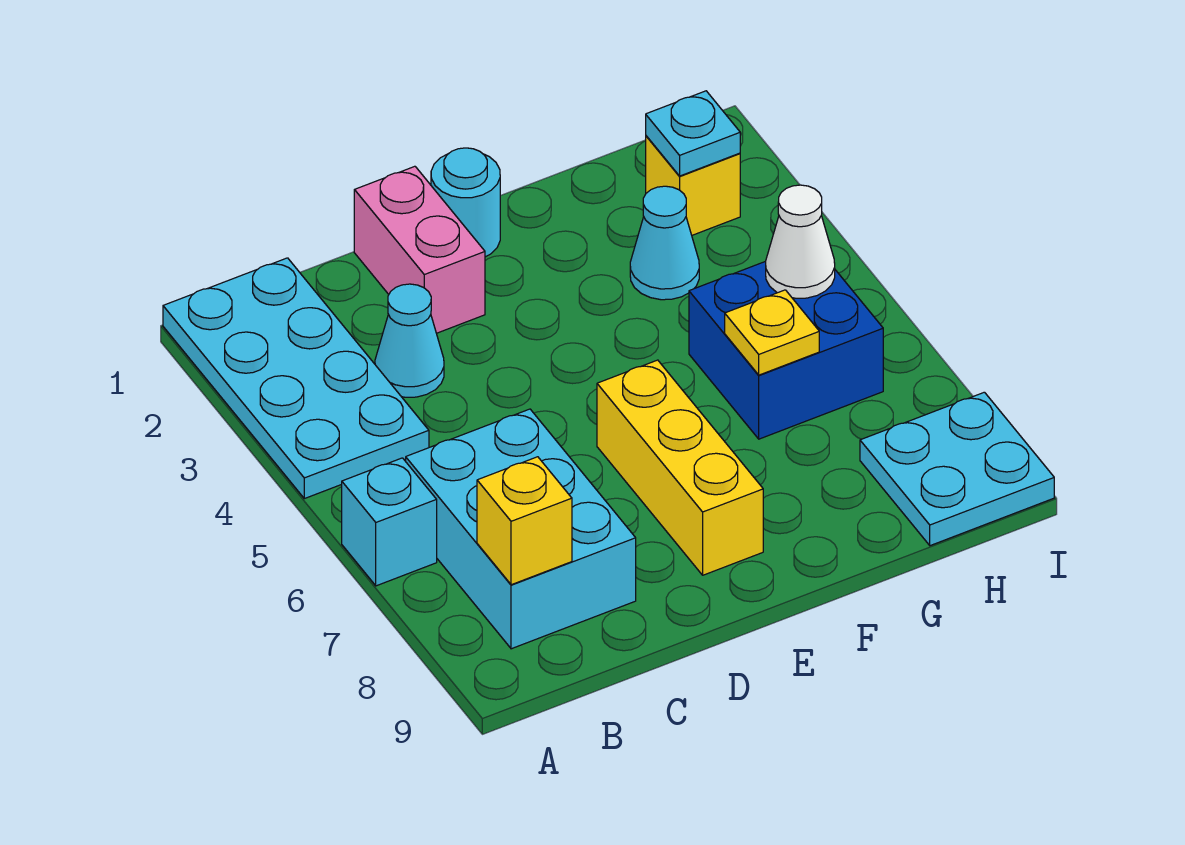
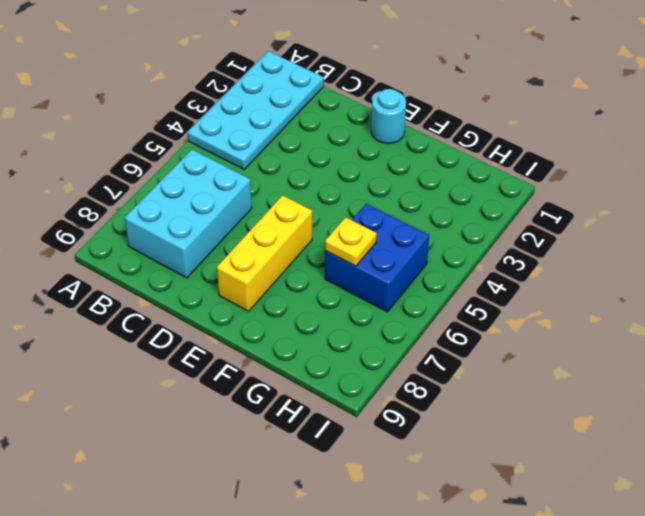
none -> cyan 1x1 brick [342,458,437,586]
none -> cyan 1x1 cone [375,284,444,397]
none -> pink 1x2 brick [354,166,485,333]

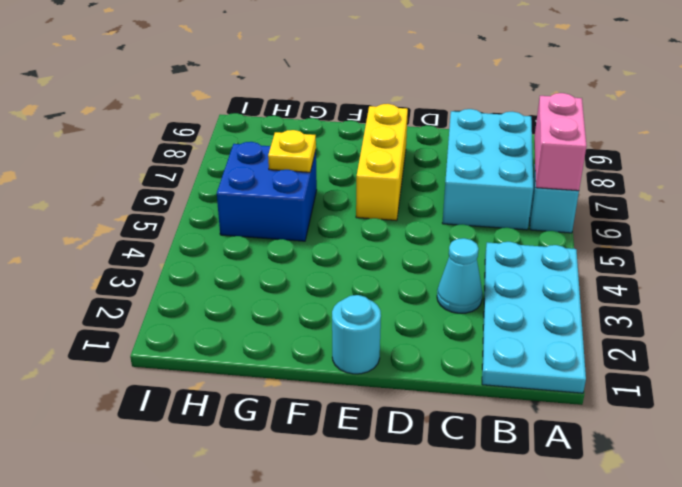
pink 1x2 brick [534,93,587,191] -> pink 1x2 brick moved to [354,166,485,333]
none -> cyan 1x1 cone [630,186,699,300]
none -> yellow 1x1 brick [646,136,740,235]
none -> cyan 2x2 plate [860,392,1054,546]

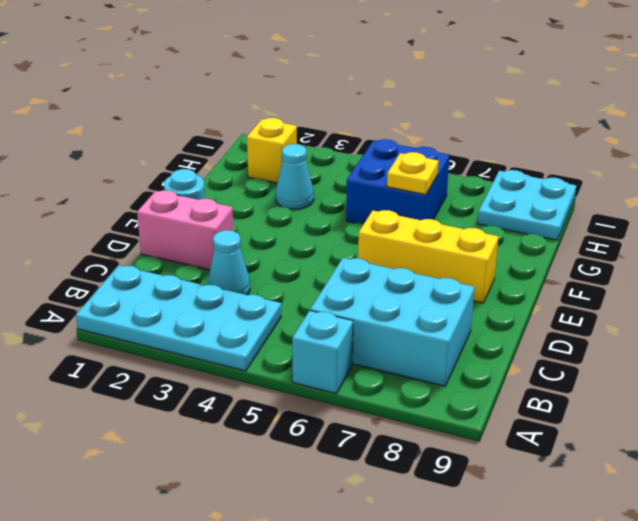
none -> yellow 1x1 brick [477,457,572,585]
none -> cyan 1x1 plate [646,91,740,176]
none -> white 1x1 cone [766,185,835,298]

